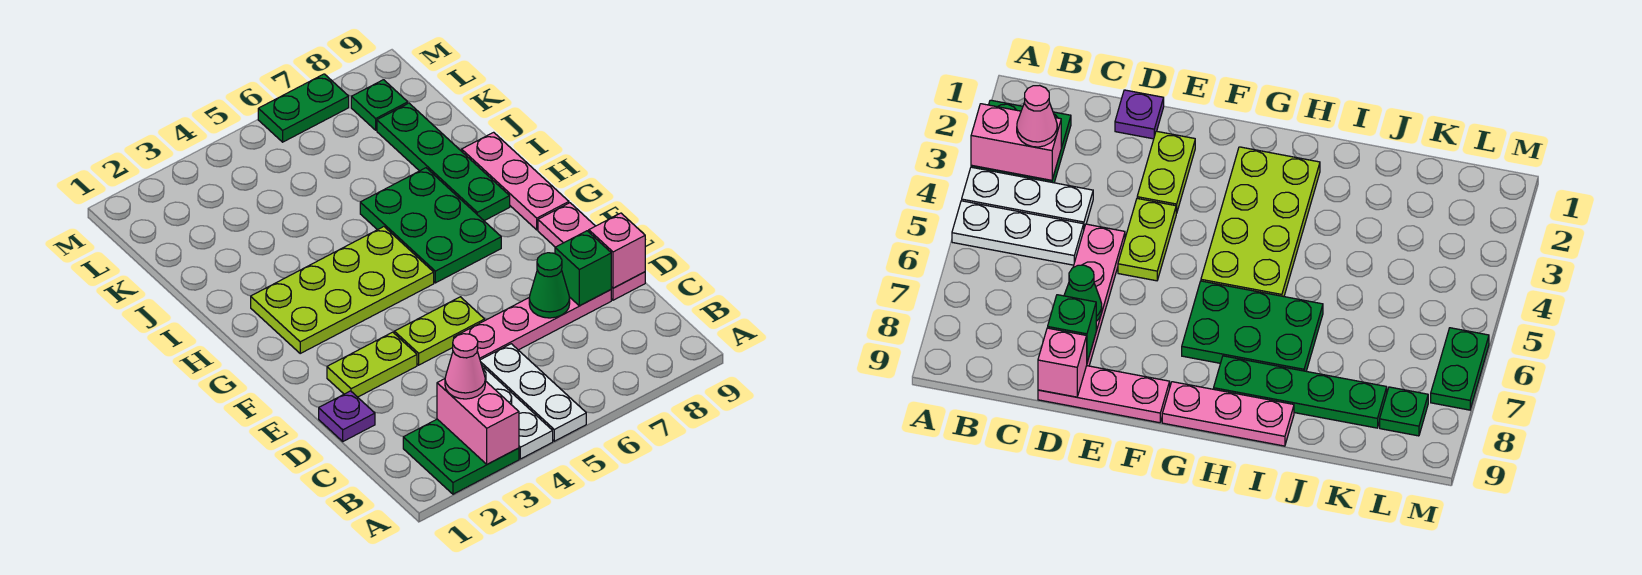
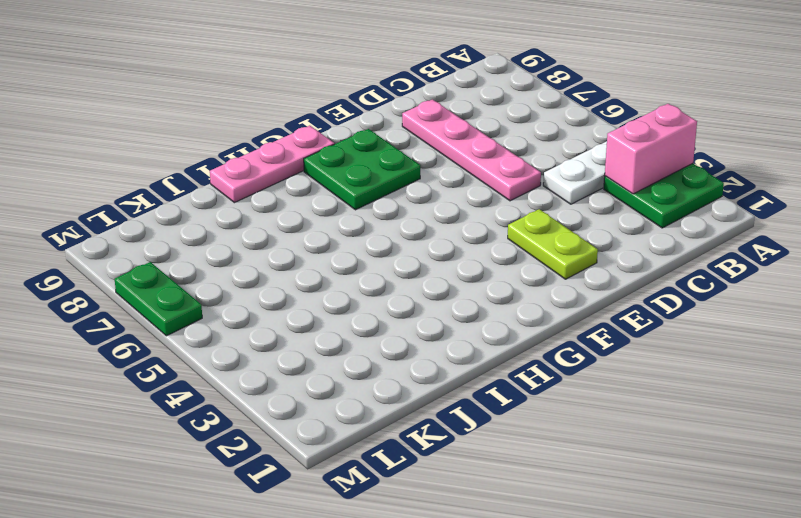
green 2x2 plate [304,129,420,210] -> green 2x3 plate [360,168,501,283]
none -> white 1x3 plate [480,344,586,441]
none -> purple 1x1 plate [319,391,375,441]
none -> pink 1x3 plate [538,203,645,300]

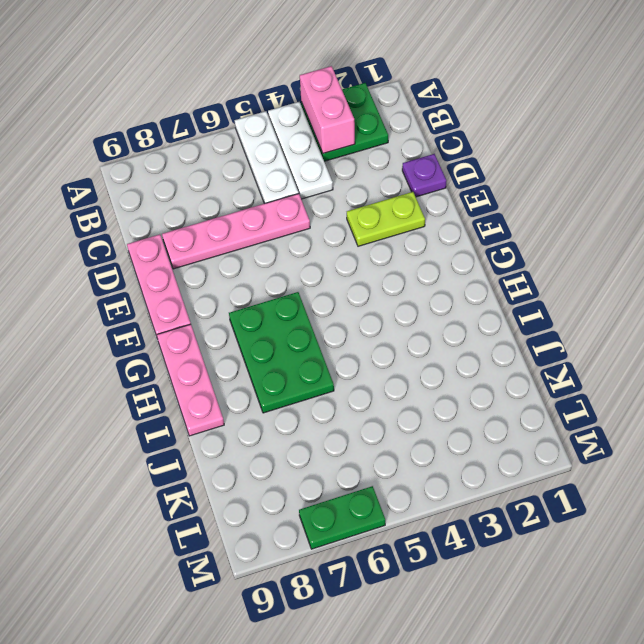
none -> lime 1x2 plate [394,297,485,365]
none -> lime 2x4 plate [251,227,434,353]
none -> green 1x4 plate [377,103,510,221]

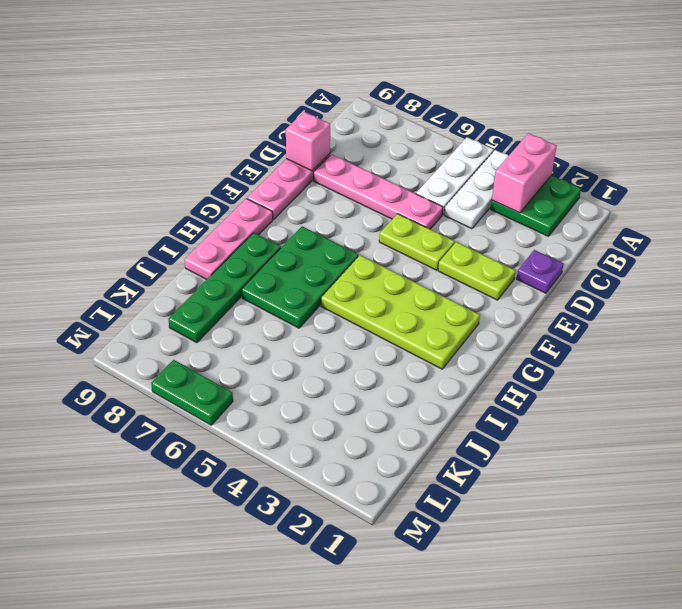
none -> green 1x1 plate [351,80,408,130]
none -> green 1x1 cone [529,253,570,318]
none -> green 1x1 brick [555,231,611,306]

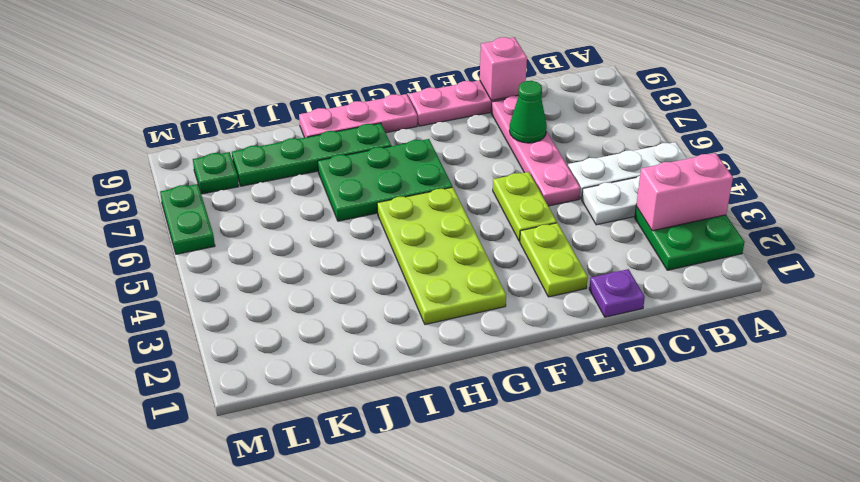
none -> green 1x1 brick [555,231,611,306]
none -> pink 1x1 cone [445,334,485,399]

